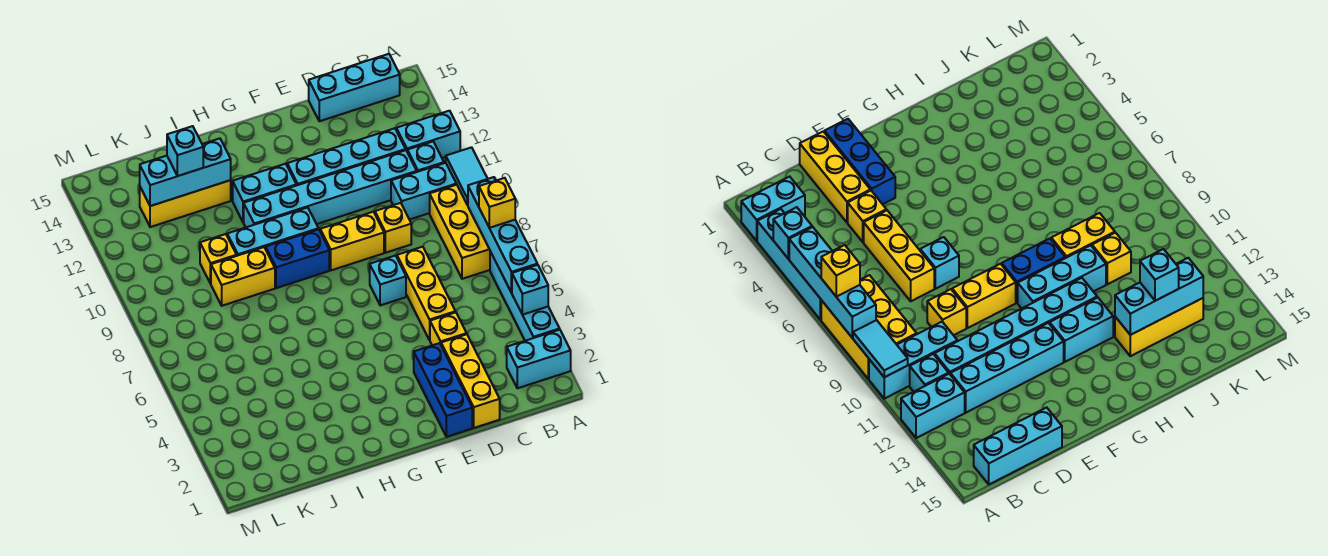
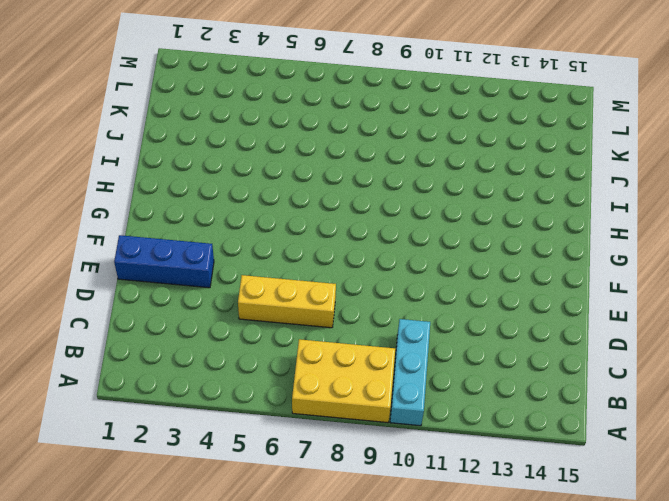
none -> cyan 1x2 brick [507,330,571,388]
none -> cyan 1x4 brick [490,252,560,341]
none -> cyan 1x2 brick [396,111,460,158]

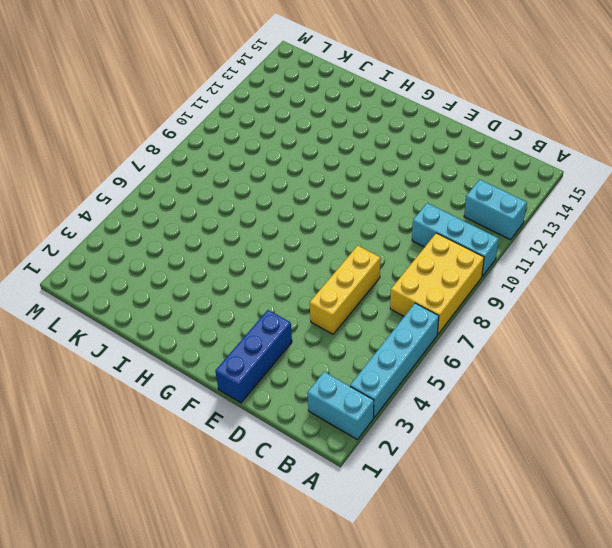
none -> cyan 1x1 brick [407,142,444,172]
none -> cyan 1x3 brick [309,54,400,121]
none -> cyan 1x6 brick [244,150,417,227]

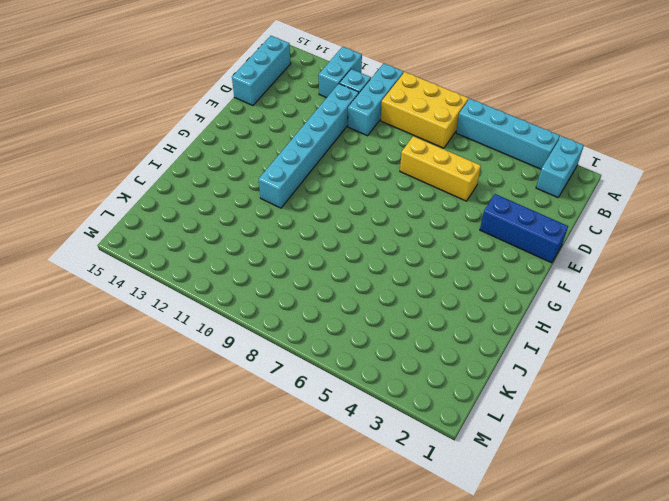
none -> cyan 1x4 brick [287,128,406,185]
none -> yellow 1x3 brick [441,334,500,428]
none -> yellow 1x1 brick [430,312,467,345]

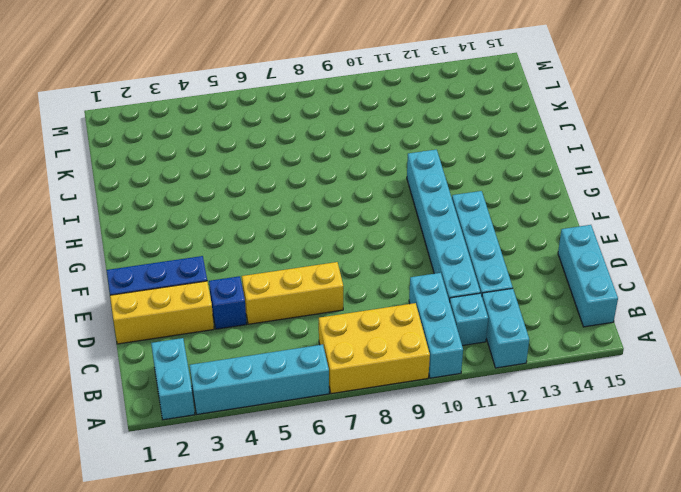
blue 1x1 brick [209,276,247,329] -> yellow 1x1 brick [430,312,467,345]
none -> yellow 1x1 brick [375,203,411,253]
none -> cyan 1x1 brick [370,255,406,305]
none -> yellow 1x2 brick [320,212,384,270]

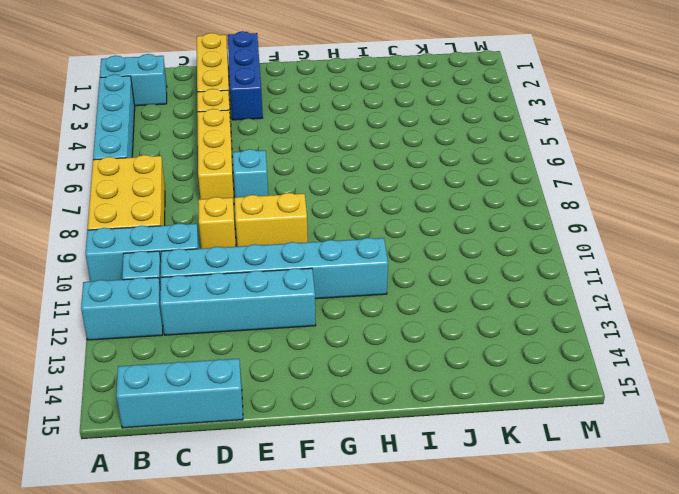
none -> blue 1x2 brick [266,229,329,288]
none -> cyan 1x3 brick [227,208,318,256]
none -> cyan 1x2 brick [233,164,296,222]

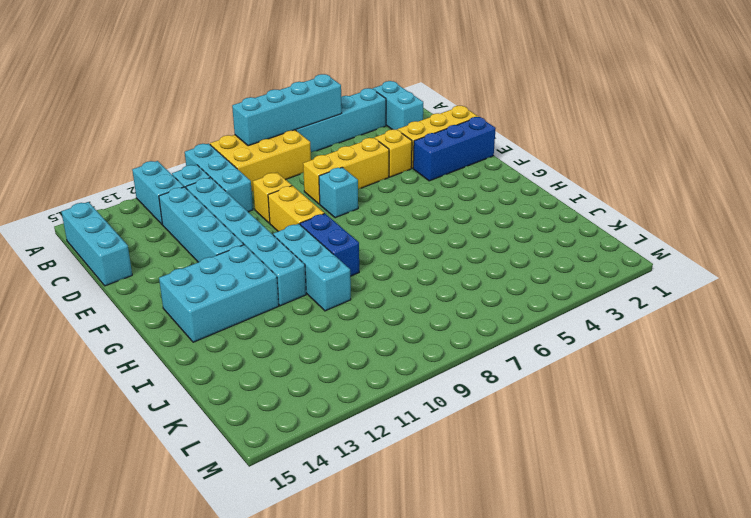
cyan 2x3 brick [159,245,279,342] -> cyan 1x2 brick [233,164,296,222]
none -> yellow 1x2 brick [211,247,275,306]
none -> yellow 1x3 brick [140,180,231,227]
none -> yellow 1x1 brick [200,234,236,284]

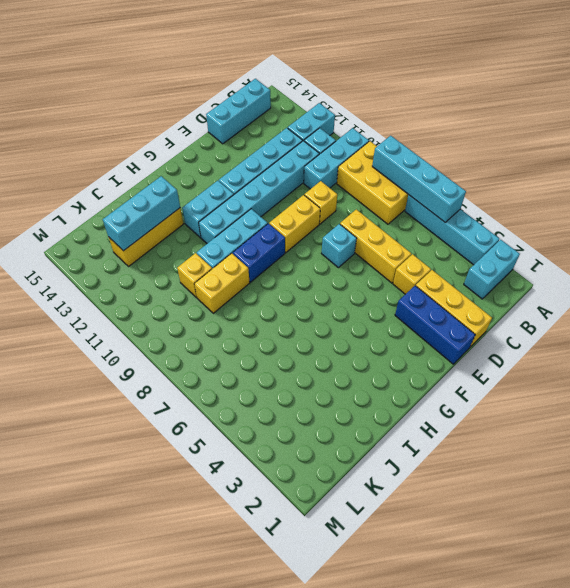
none -> cyan 1x1 brick [512,265,548,315]
none -> cyan 1x2 tile [446,147,488,205]
none -> yellow 1x1 brick [479,178,515,228]

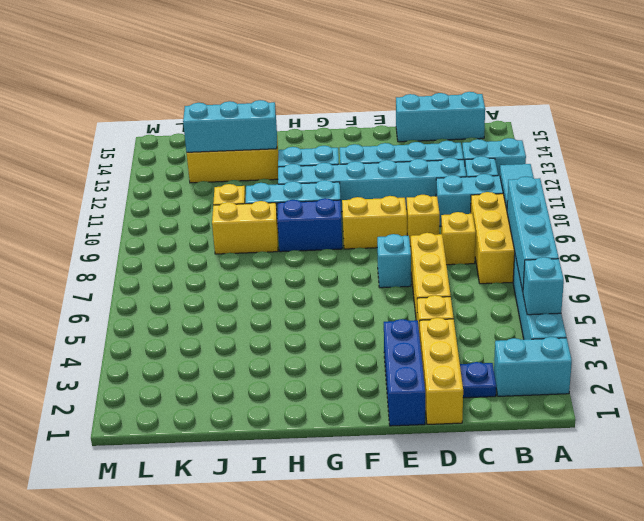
blue 1x1 plate [460,362,496,398] -> none
yellow 1x1 brick [441,212,476,265] -> yellow 1x1 brick moved to [479,178,515,228]
none -> cyan 1x1 brick [167,126,203,176]

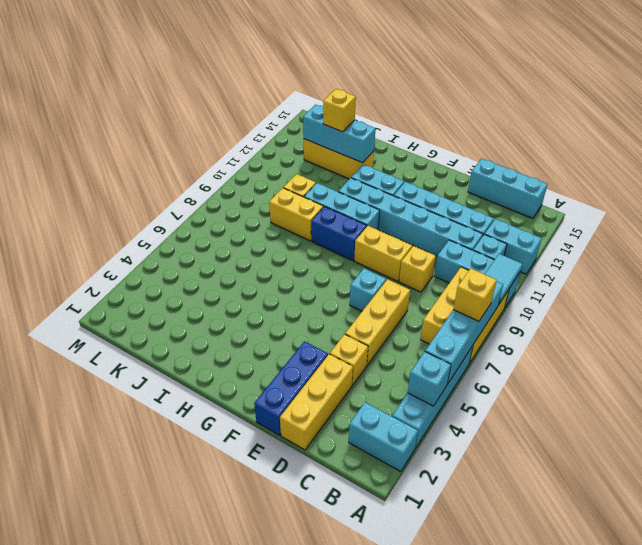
yellow 1x1 brick [323,89,356,132] -> cyan 1x1 brick [167,126,203,176]

